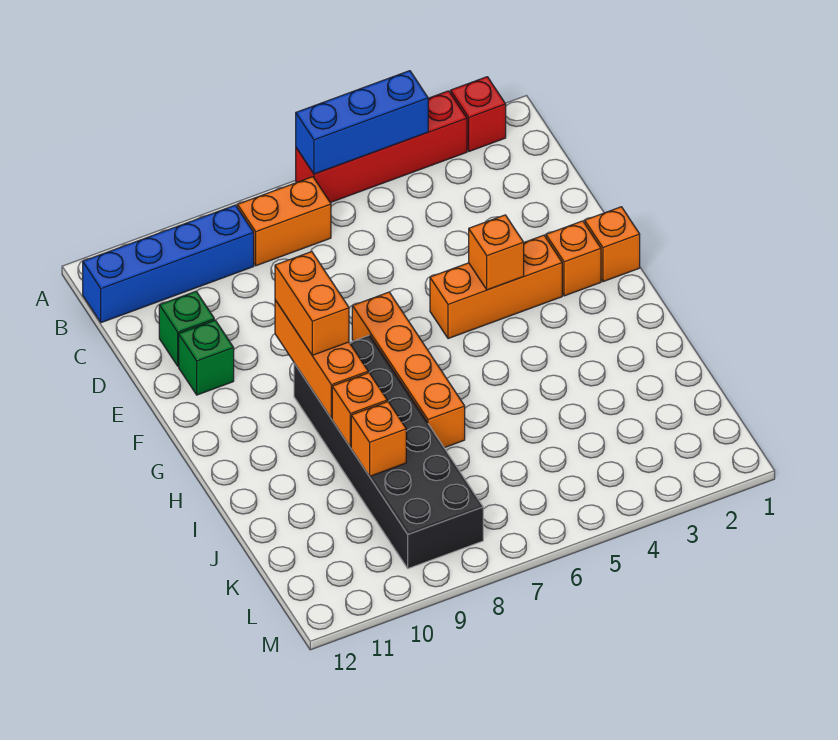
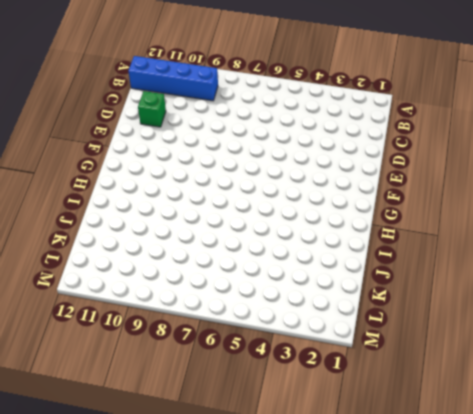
none -> red 1x1 brick [451,77,506,151]
none -> red 1x4 brick [296,91,467,203]
none -> orange 1x2 brick [237,177,331,266]

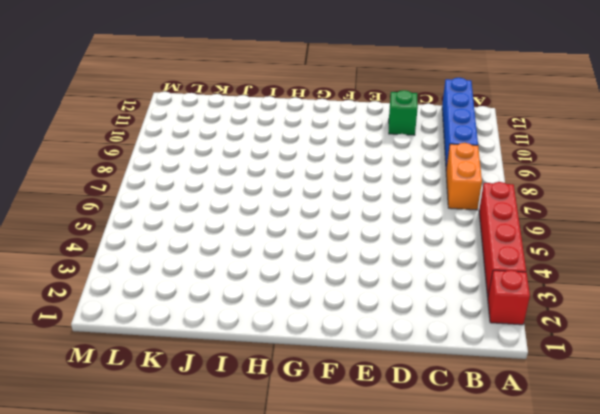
none -> green 1x1 brick [179,320,234,395]
none -> orange 1x1 brick [585,207,640,282]
none -> orange 1x1 brick [546,221,601,296]

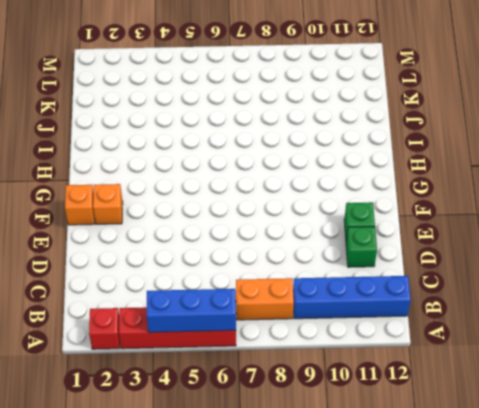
none -> orange 1x3 brick [430,235,562,339]
none -> orange 1x4 brick [352,292,465,448]
none -> black 2x6 brick [294,335,483,569]

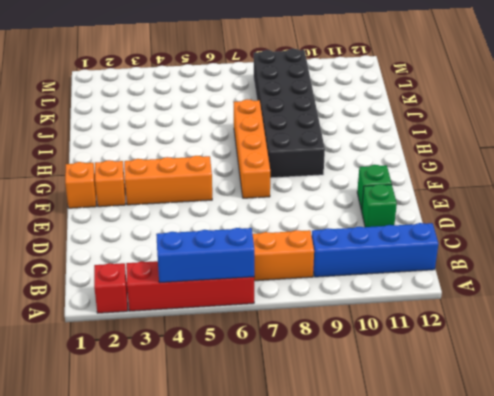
none -> orange 1x1 brick [469,215,524,290]
none -> orange 1x3 brick [275,300,368,419]
none -> orange 1x1 brick [332,373,387,448]

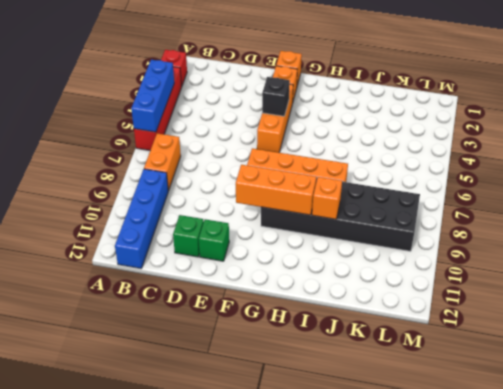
black 1x1 brick [262,77,290,116] -> orange 1x1 brick [469,215,524,290]
none -> orange 1x1 brick [351,402,406,476]
none -> orange 1x2 brick [275,252,349,355]

